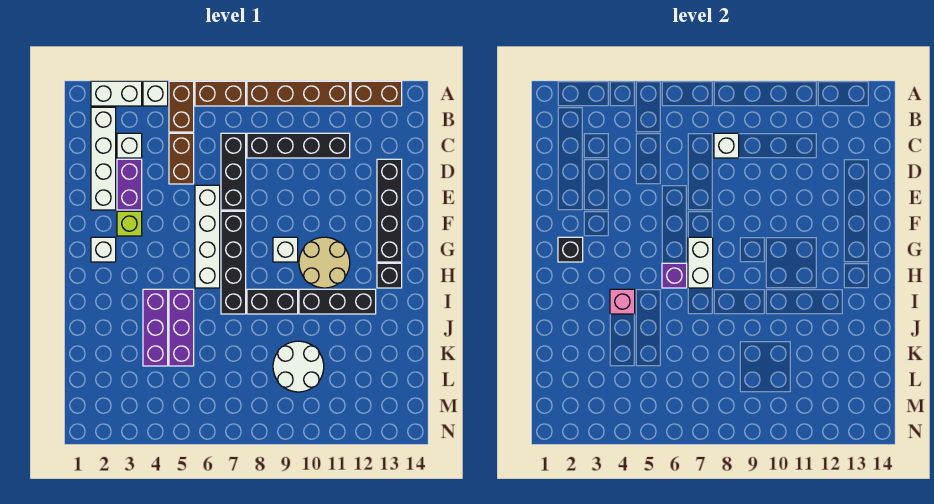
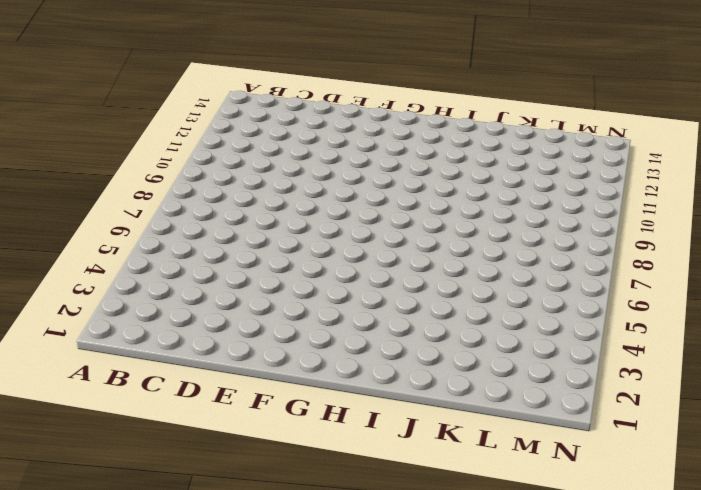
none -> white 1x2 brick [91,81,142,106]
none -> white 1x1 brick [143,81,168,106]
none -> brown 1x2 brick [169,81,194,132]
none -> brown 1x2 brick [195,81,246,106]

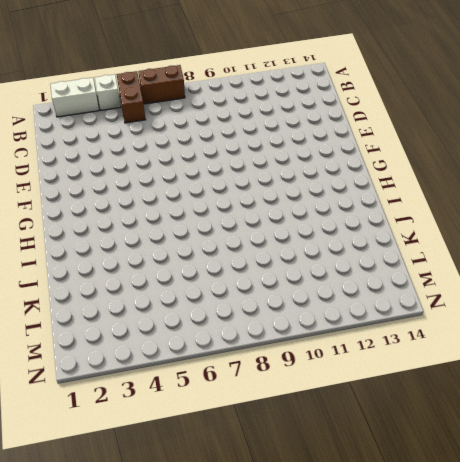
none -> brown 1x4 brick [247,81,350,106]
none -> brown 1x2 brick [351,81,402,106]
none -> white 1x4 brick [91,107,116,210]
none -> white 1x1 brick [117,133,142,158]

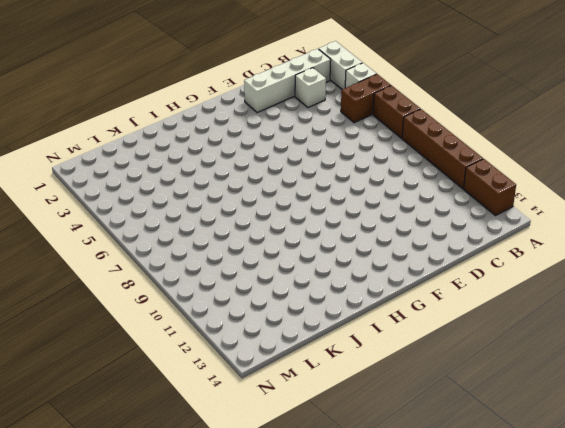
none -> brown 1x2 brick [169,133,194,184]
none -> black 1x3 brick [221,133,246,210]
none -> black 1x4 brick [247,133,350,158]
none -> purple 1x2 brick [117,159,142,210]

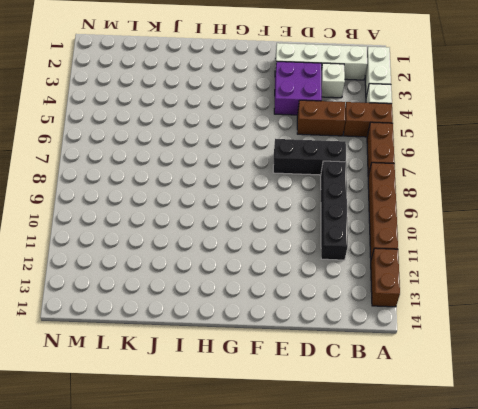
purple 2x2 brick [274,61,322,115] -> purple 1x2 brick [117,159,142,210]
none -> black 1x4 brick [377,159,402,262]
none -> white 1x4 brick [195,185,220,288]
none -> lime 1x1 brick [117,211,142,236]
none -> black 1x4 brick [221,211,246,314]

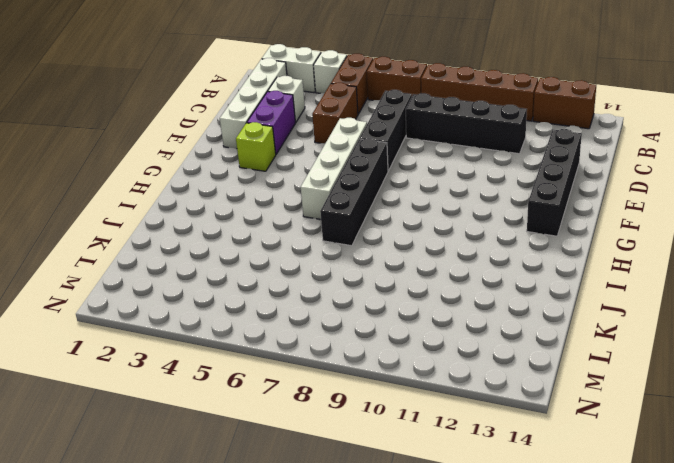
none -> white 1x1 brick [91,237,116,262]
none -> white 1x1 brick [273,237,298,262]
none -> tan 2x2 round brick [299,237,350,288]
none -> black 1x1 brick [377,263,402,288]

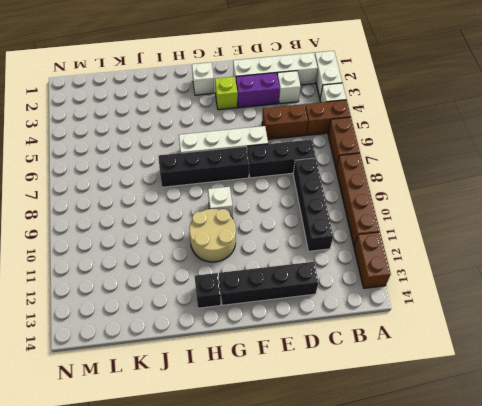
none -> purple 1x3 brick [143,289,168,366]
none -> purple 1x3 brick [169,289,194,366]
none -> black 1x2 brick [247,289,298,314]
none -> black 1x3 brick [299,289,376,314]

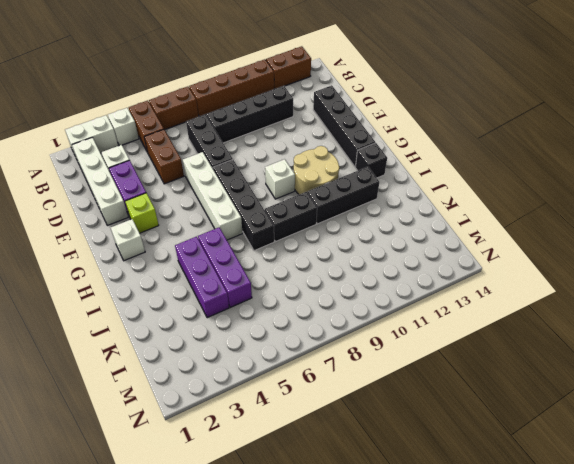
none -> white 2x2 round brick [273,341,324,392]
none -> white 1x1 brick [714,133,739,158]
none -> black 1x1 brick [558,237,583,262]
none -> white 1x2 brick [688,237,713,288]

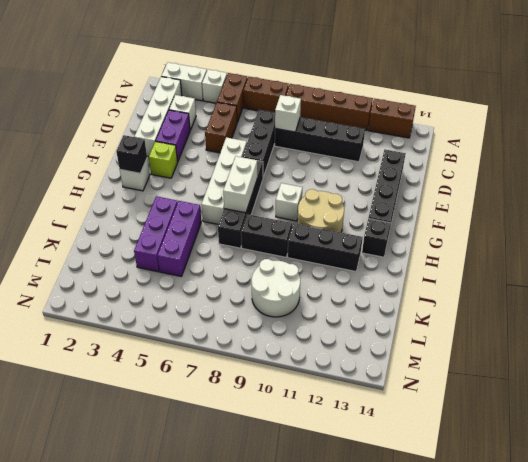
none -> purple 1x1 brick [662,263,687,288]
none -> pink 1x1 brick [610,289,635,314]

